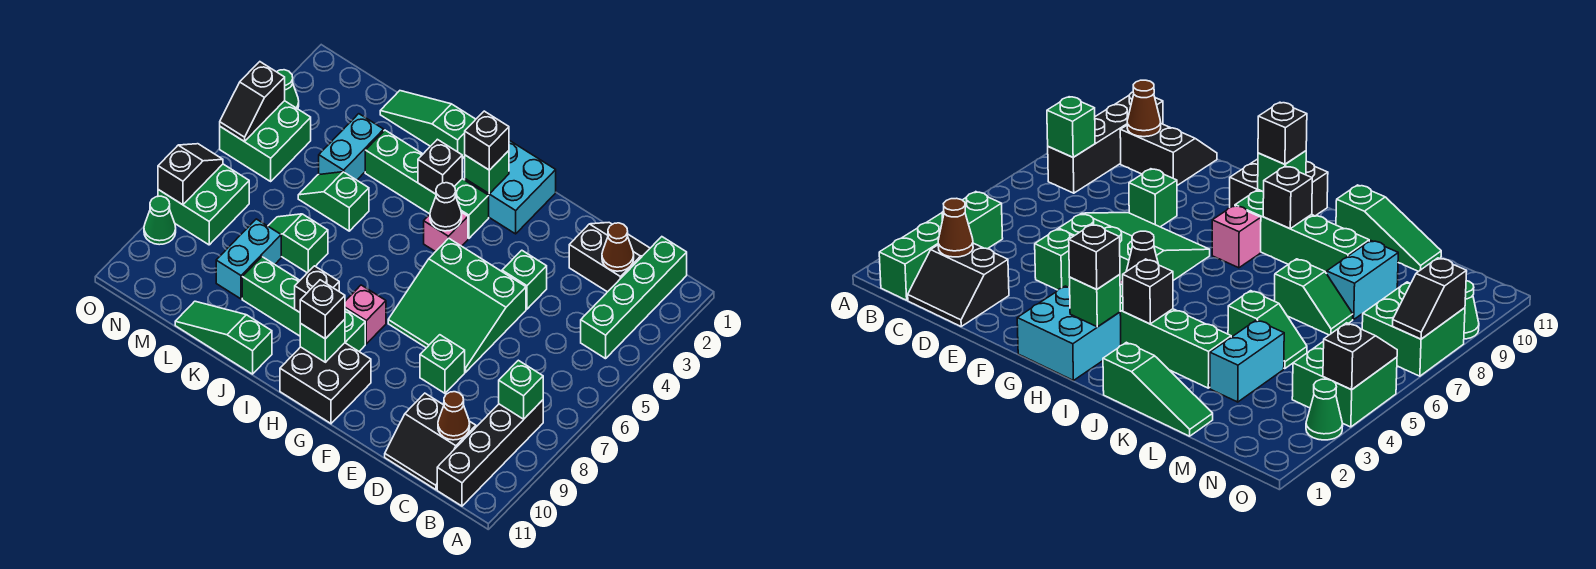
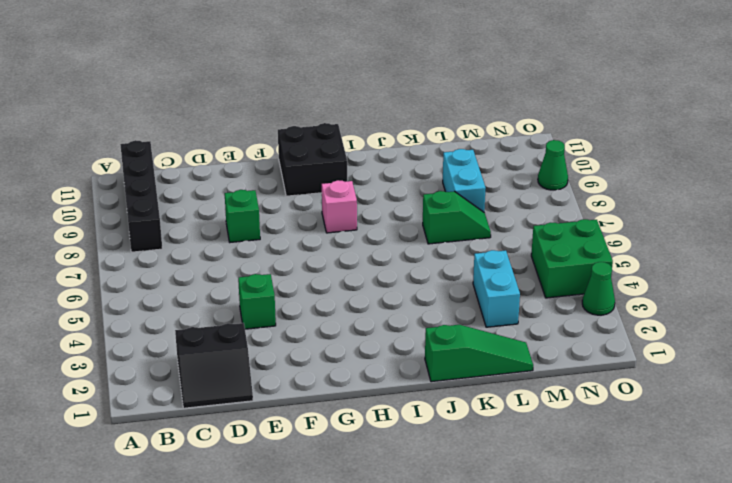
none -> green 1x4 brick [581,237,687,359]
none -> black 2x2 slope [385,393,476,490]
none -> green 3x3 slope [388,238,526,372]
none -> cyan 2x2 brick [465,140,556,234]

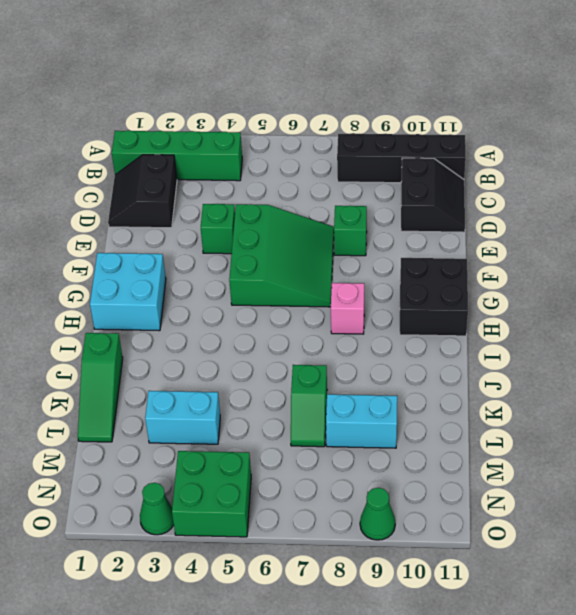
none -> green 1x4 brick [365,130,489,238]
none -> pink 1x1 brick [424,212,468,252]
none -> green 1x4 brick [242,257,365,351]
none -> green 1x3 slope [175,301,272,374]

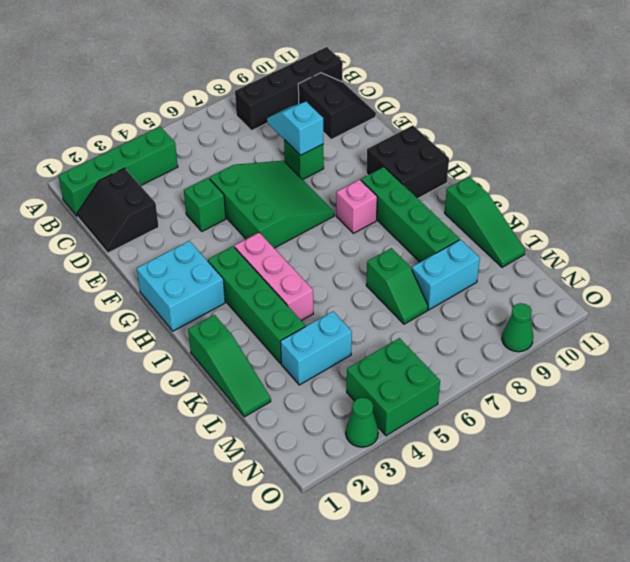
cyan 1x2 slope [267,102,323,155] -> none
pink 1x3 brick [234,233,313,321] -> pink 1x1 brick [424,212,468,252]
none -> green 1x2 slope [298,172,369,231]
none -> green 2x2 brick [158,164,249,245]
none -> green 1x1 brick [499,360,543,419]
none -> brown 1x1 cone [602,223,634,271]

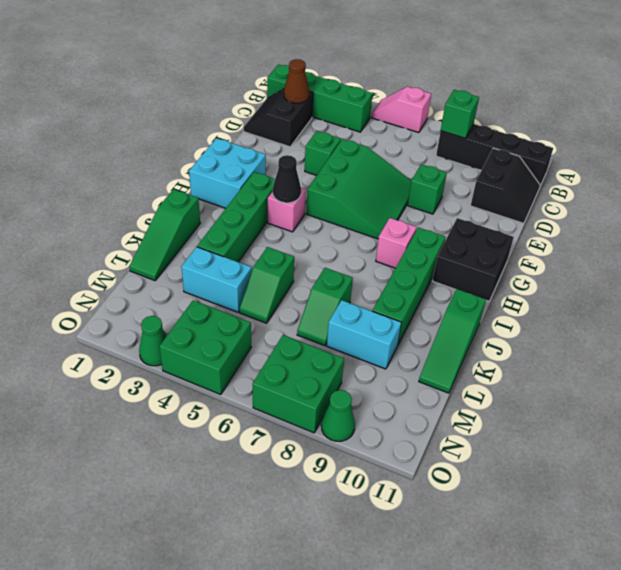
pink 1x2 slope [372,87,431,133] -> none
none -> brown 1x1 cone [438,392,470,440]
none -> green 1x1 brick [465,151,509,194]
none -> green 1x1 brick [300,319,345,362]
none -> black 1x1 brick [418,139,462,194]

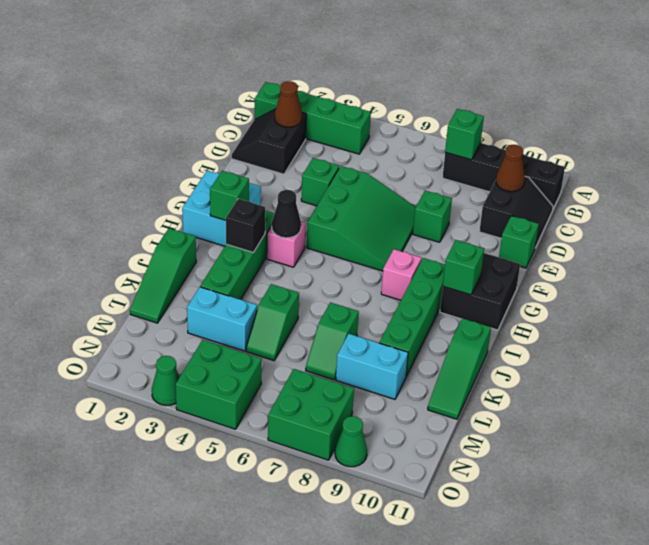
green 1x1 brick [499,216,539,268] -> none
none -> black 1x1 brick [295,266,339,312]
none -> black 1x2 slope [220,62,285,141]
none -> black 1x2 slope [158,144,223,205]
none -> black 1x1 brick [465,111,509,170]

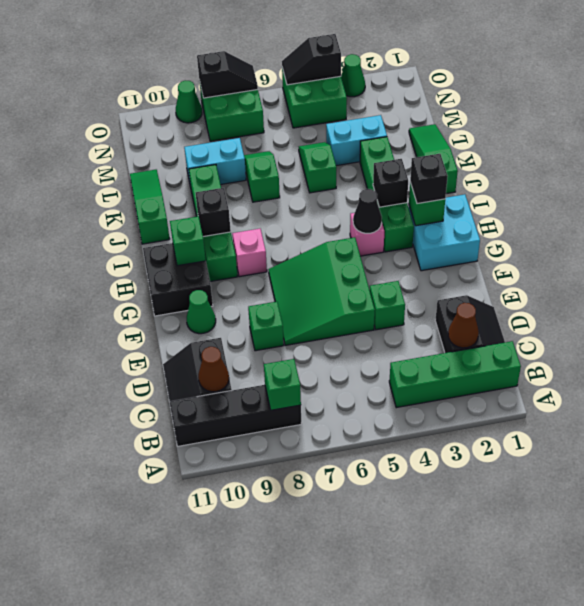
green 1x1 cone [187,290,216,334] -> none
none -> black 1x1 brick [300,280,345,339]

